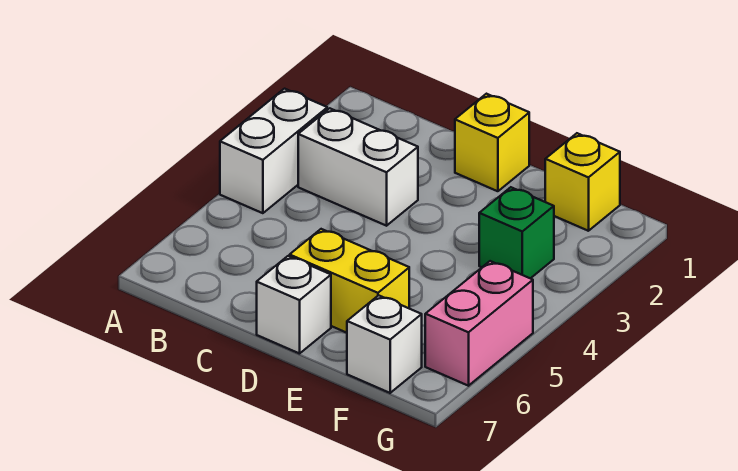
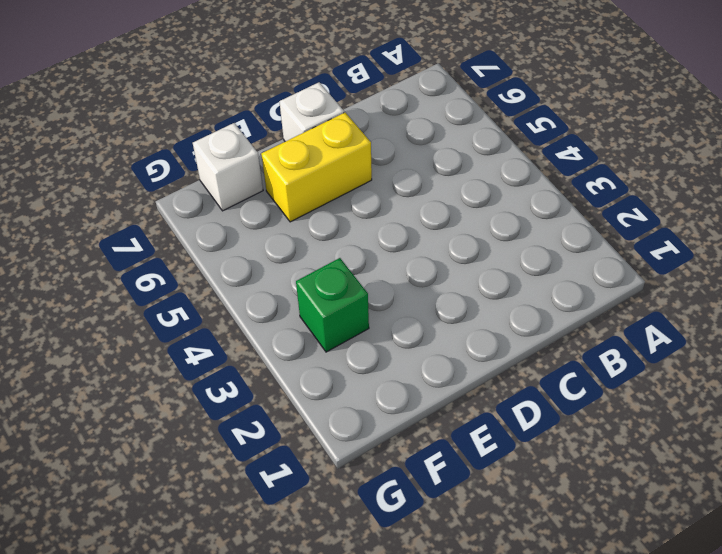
none -> white 1x2 brick [220,89,327,213]
none -> white 1x2 brick [298,108,418,226]

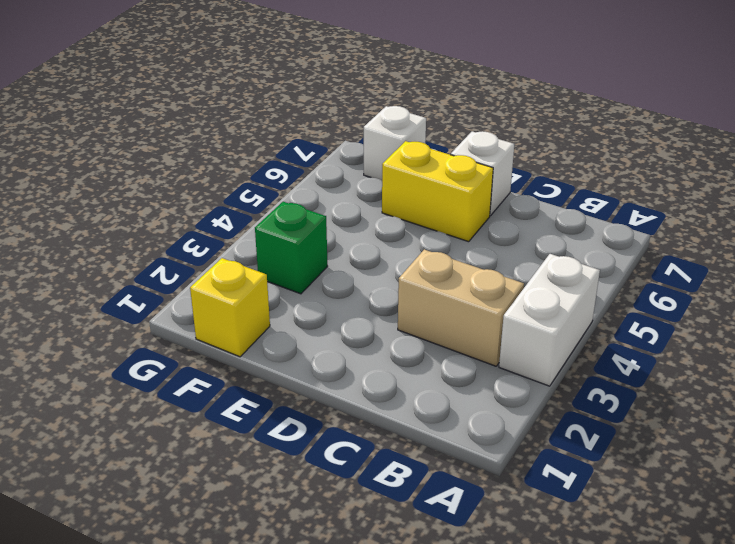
tan 1x2 brick [398,249,524,366] -> white 1x2 brick [298,108,418,226]
none -> yellow 1x1 brick [455,94,529,191]
none -> pink 1x2 brick [425,261,533,386]

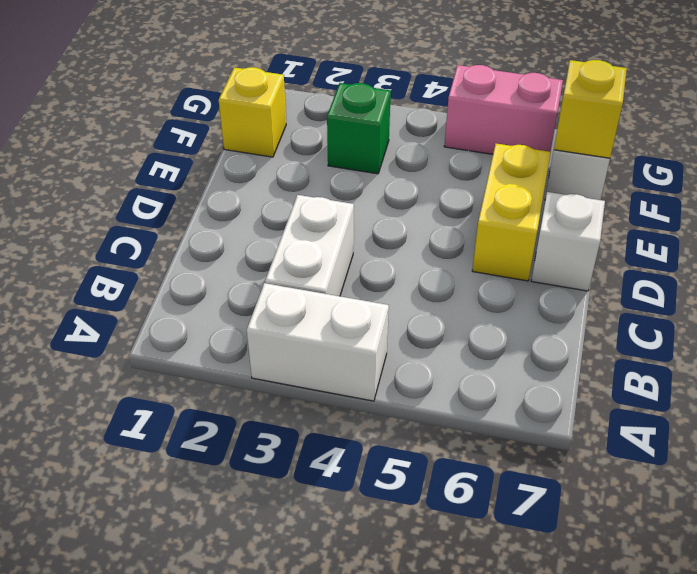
yellow 1x1 brick [554,60,627,158] -> yellow 1x1 brick moved to [455,94,529,191]

